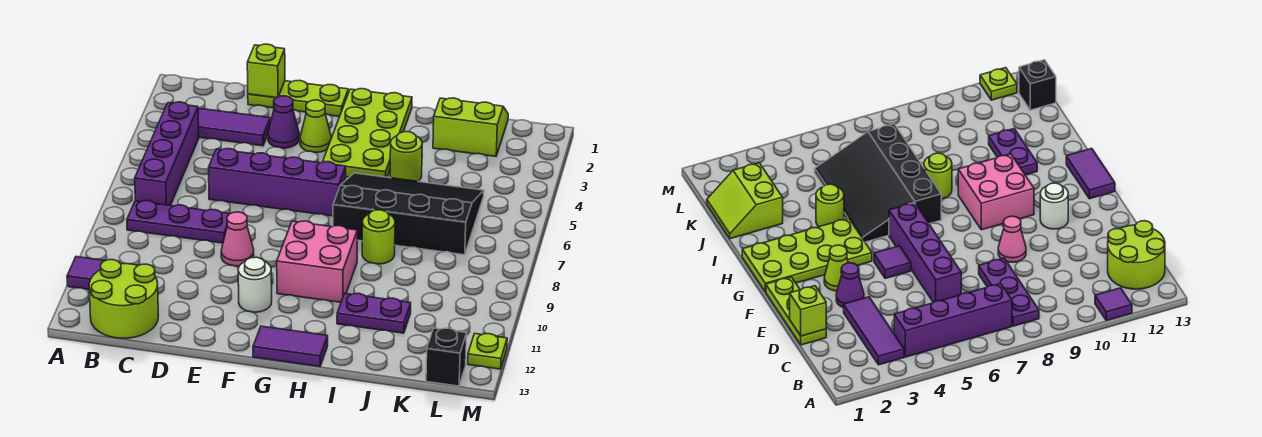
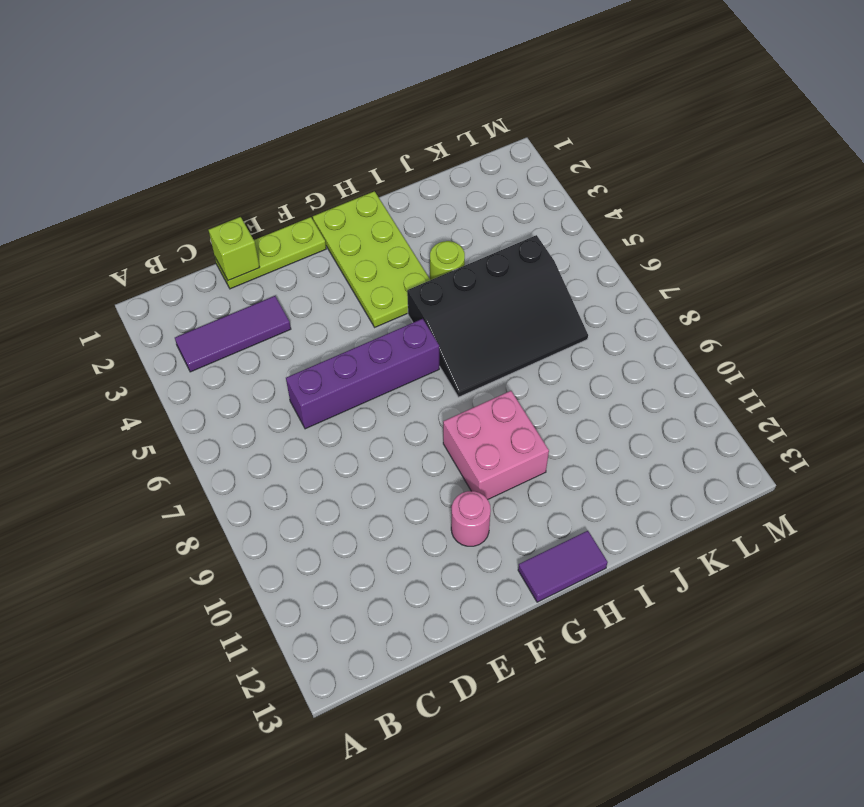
pink 1x1 round brick [451,491,491,546] -> white 1x1 round brick [238,257,272,312]
black 3x4 slope [407,235,588,397] -> black 3x4 slope turned to [333,173,484,255]
none -> purple 1x1 tile [67,257,105,289]
none -> purple 1x4 brick [135,102,199,206]
none -> purple 1x3 plate [127,201,229,243]

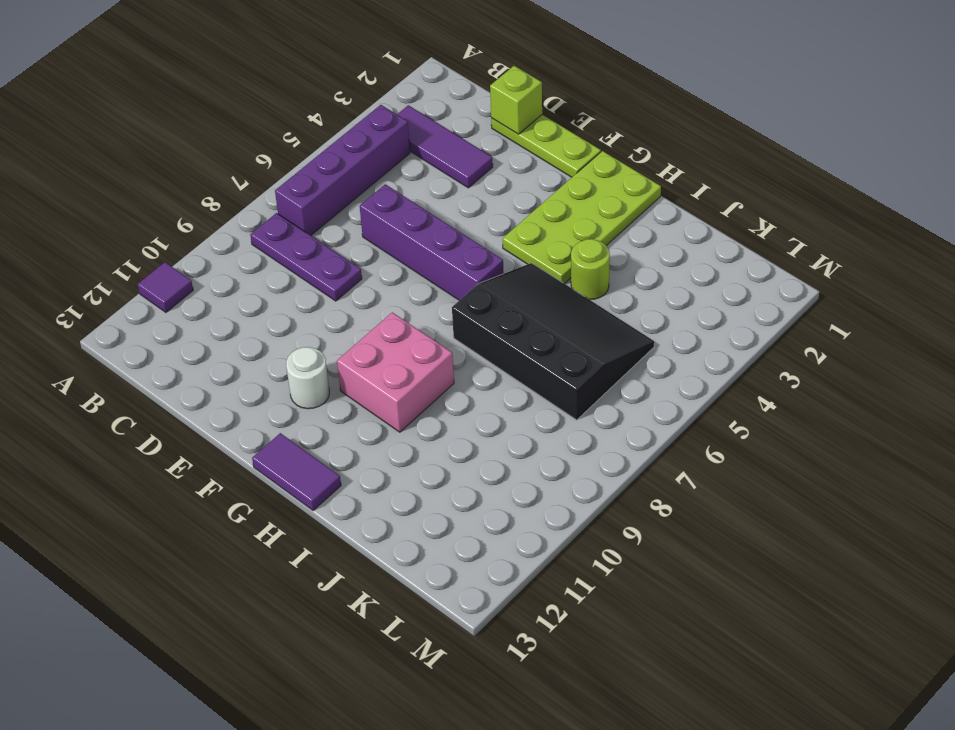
none -> lime 2x2 round brick [89,260,158,338]
none -> purple 1x1 cone [268,96,299,148]
none -> pink 1x1 cone [221,212,254,266]

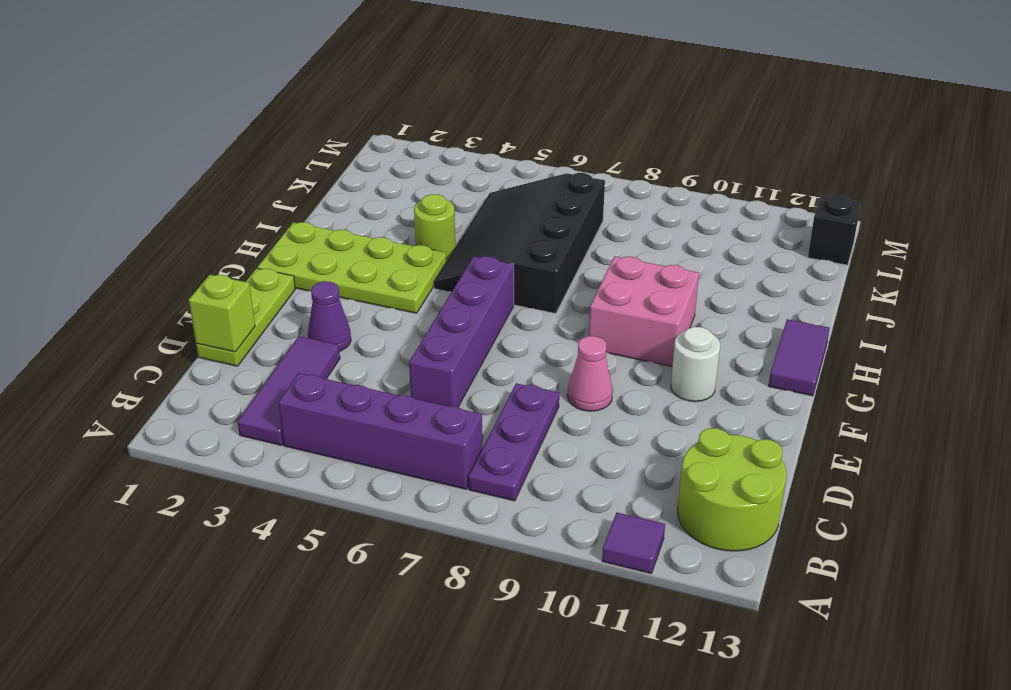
none -> lime 1x1 cone [300,100,331,152]
none -> purple 1x1 tile [874,246,911,279]
none -> lime 1x1 round brick [362,210,395,264]

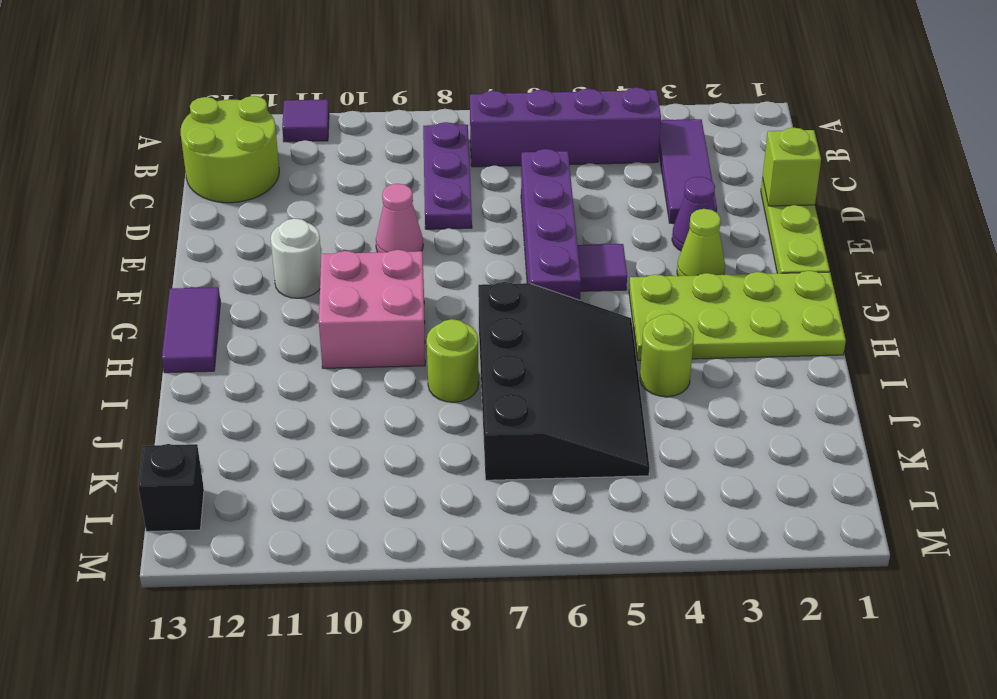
none -> purple 1x2 plate [337,293,411,333]
none -> lime 2x2 slope [433,98,508,156]
none -> lime 1x1 plate [468,334,507,369]

